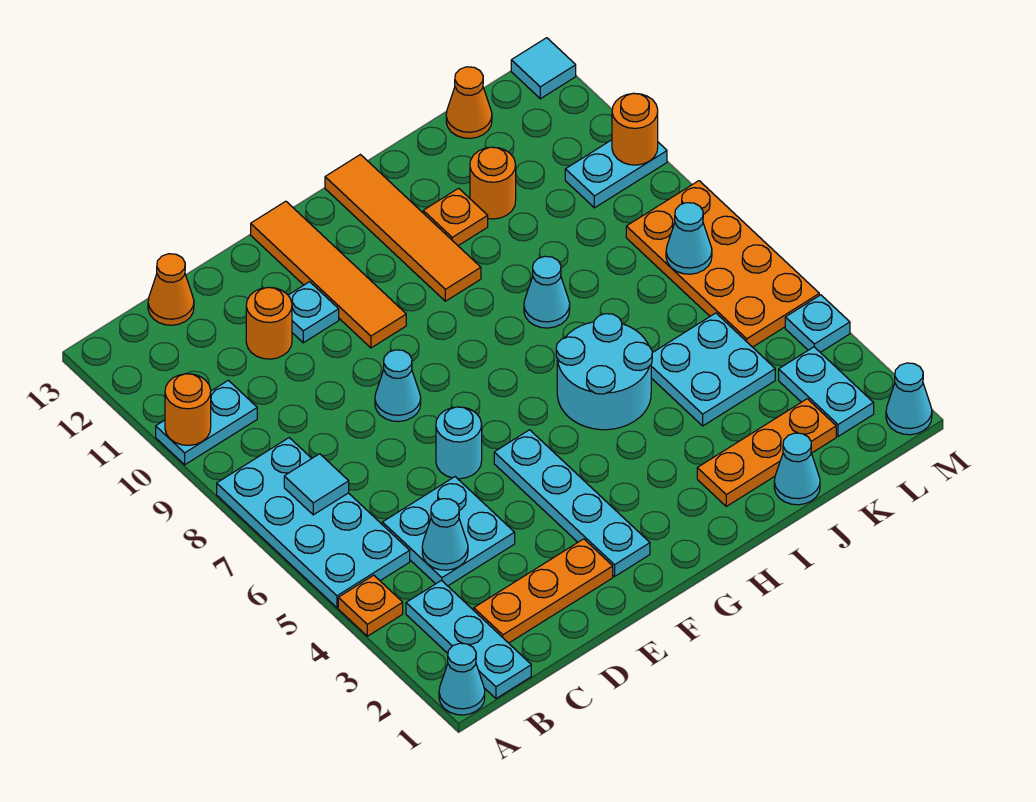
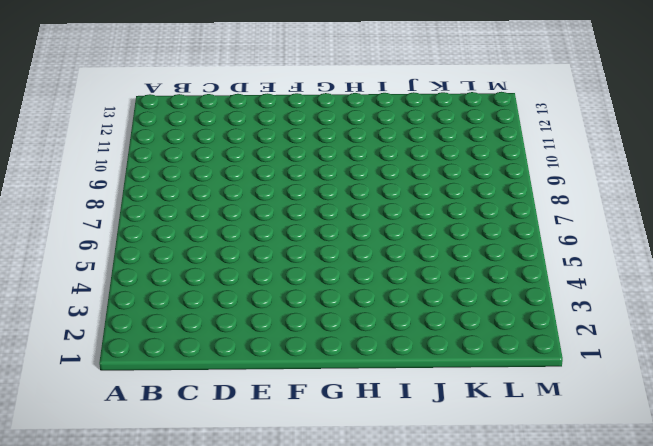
none -> cyan 1x1 cone [439,643,485,715]
none -> orange 1x1 plate [338,575,403,636]
none -> cyan 2x4 plate [217,438,410,608]
none -> cyan 1x2 plate [156,380,257,465]

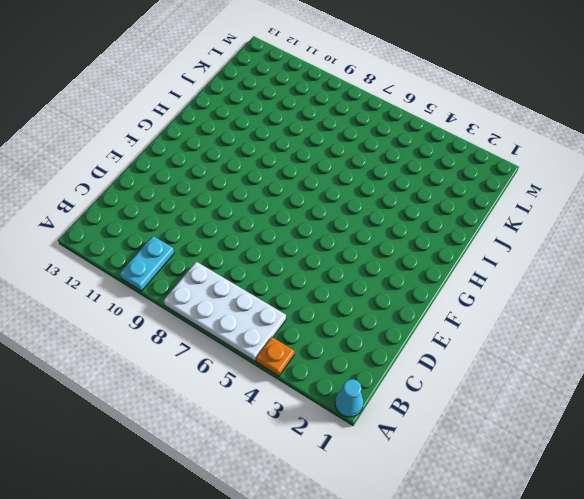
white 2x4 plate [164,262,286,361] -> cyan 2x4 plate [217,438,410,608]
none -> cyan 1x3 plate [406,581,531,699]
none -> orange 1x3 plate [474,539,613,643]
none -> cyan 2x2 plate [382,477,515,586]
none -> orange 1x1 cone [148,254,194,325]

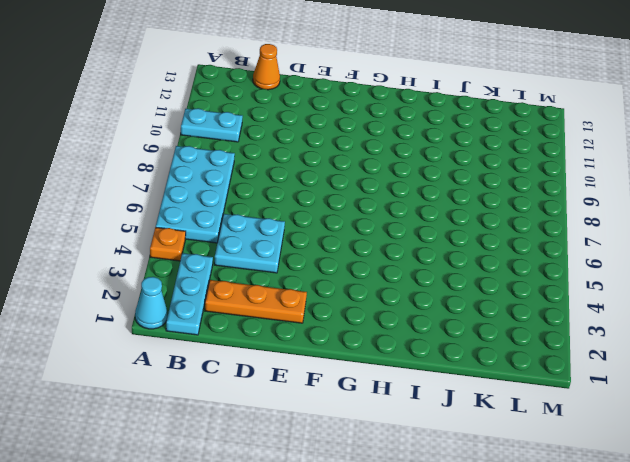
none -> orange 1x1 round brick [246,287,292,359]
none -> cyan 1x1 round brick [436,407,482,479]
none -> cyan 1x1 cone [375,350,421,422]
none -> cyan 1x1 plate [288,282,339,343]

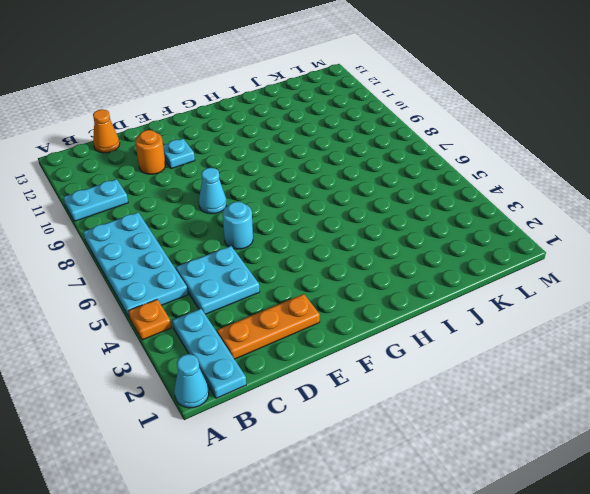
none -> cyan 1x4 plate [494,430,650,576]
none -> orange 1x4 tile [251,201,406,348]
none -> cyan 2x2 round brick [556,314,652,430]
none -> orange 1x4 tile [325,155,481,301]

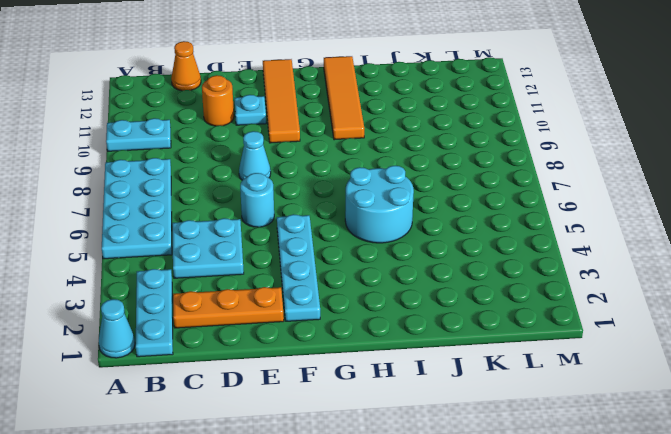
none -> orange 1x1 plate [338,575,403,636]
none -> orange 1x3 plate [697,399,836,506]
none -> cyan 1x1 cone [524,256,570,328]
none -> orange 1x1 plate [423,188,488,246]

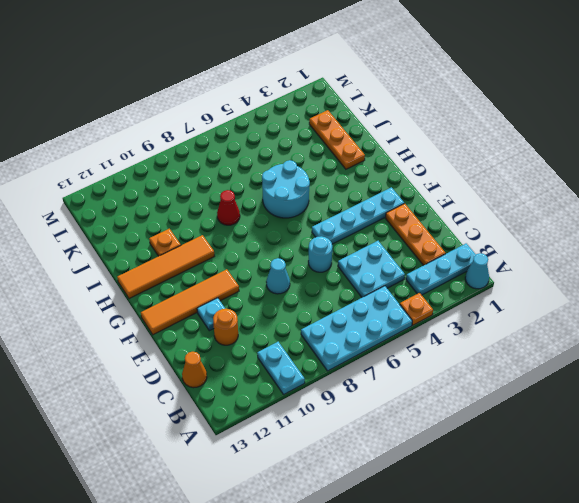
red 1x1 cone [217,190,240,225] -> cyan 1x1 cone [524,256,570,328]
none -> cyan 1x1 cone [774,433,820,505]
none -> cyan 2x2 plate [651,313,775,426]
none -> orange 1x1 round brick [470,147,516,219]
none -> orange 1x1 cone [446,67,492,138]

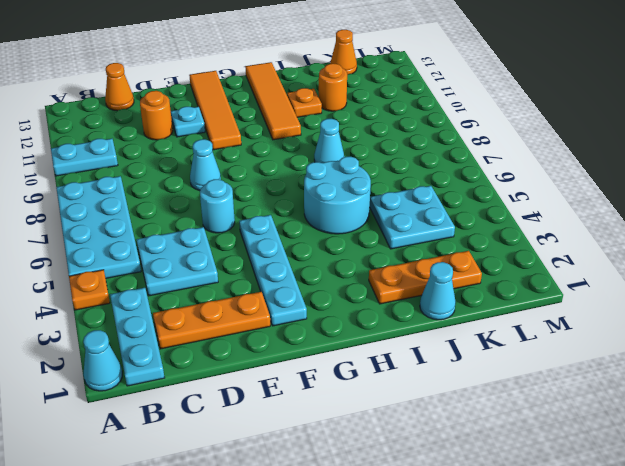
none -> cyan 1x2 plate [779,347,874,436]
none -> orange 2x4 plate [626,181,819,347]
none -> cyan 1x2 plate [565,140,667,208]
none -> cyan 1x1 cone [886,363,932,435]

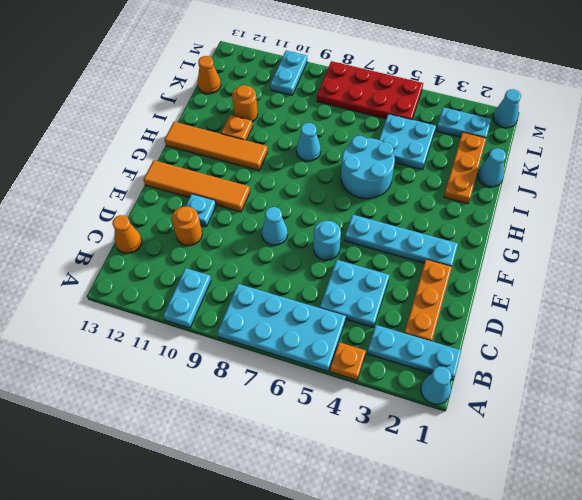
red 2x4 plate [317,61,423,119] -> orange 2x4 plate [626,181,819,347]
none -> cyan 1x1 plate [785,295,850,352]
none -> cyan 1x1 tile [511,38,576,99]
none -> orange 1x1 round brick [165,374,211,445]
none -> cyan 1x1 tile [284,454,349,515]

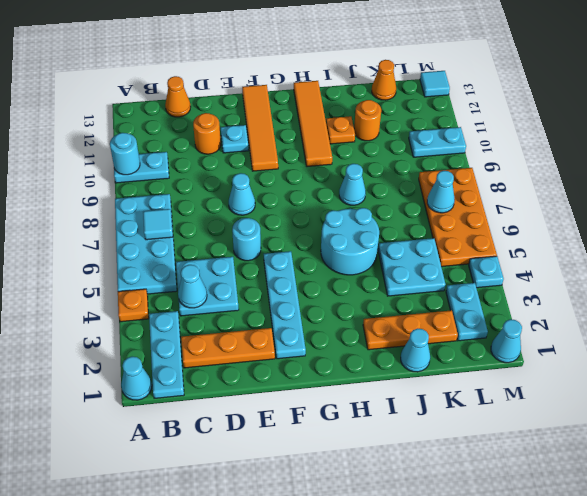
cyan 1x1 round brick [110,133,140,175] -> orange 1x1 round brick [165,374,211,445]
none -> orange 1x1 round brick [612,93,658,165]

